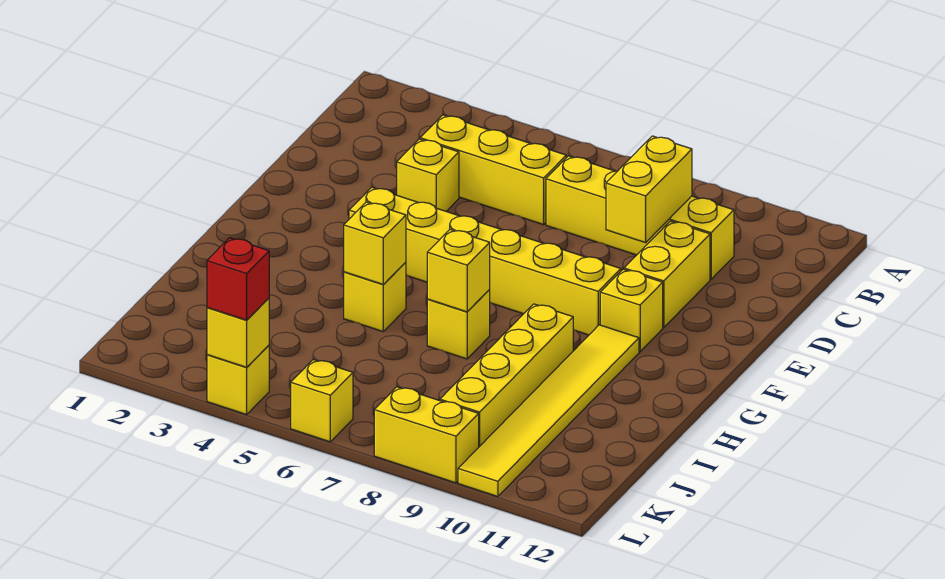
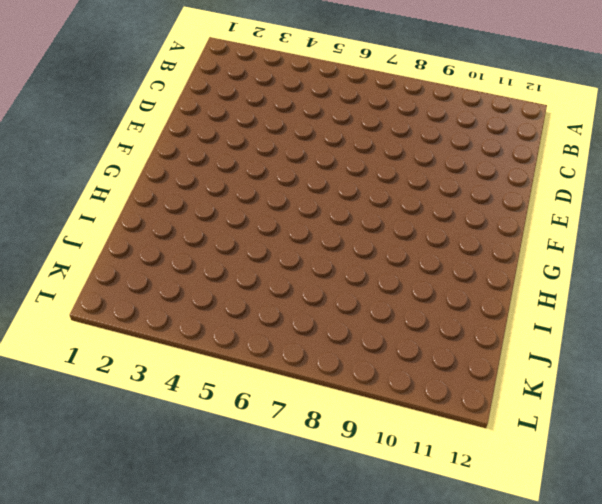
none -> yellow 1x3 brick [420,115,566,225]
none -> yellow 1x4 brick [546,156,734,279]
none -> yellow 1x1 brick [397,139,459,211]

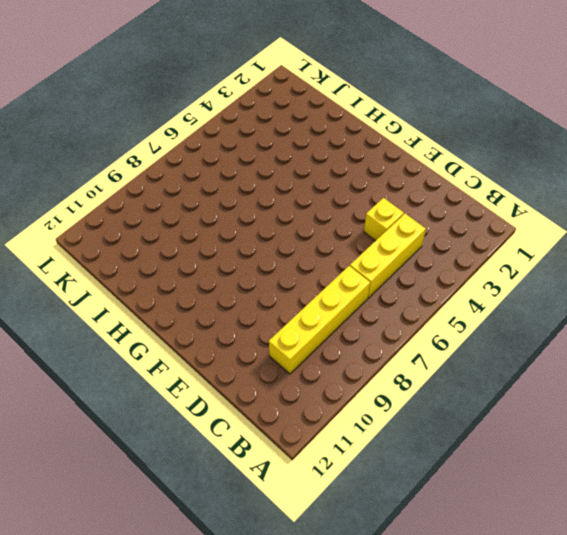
none -> yellow 1x2 brick [624,221,710,328]
none -> yellow 1x6 brick [349,187,621,335]
none -> yellow 1x1 brick [600,269,663,352]

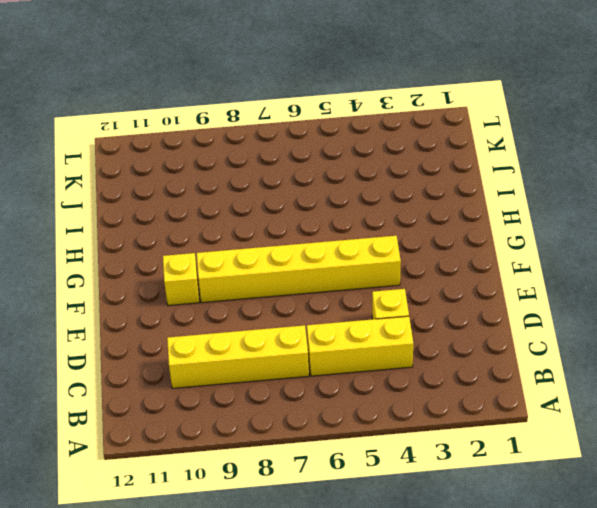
none -> yellow 1x2 brick [624,221,710,328]
none -> yellow 1x6 tile [458,325,639,497]
none -> yellow 1x1 brick [344,262,406,331]

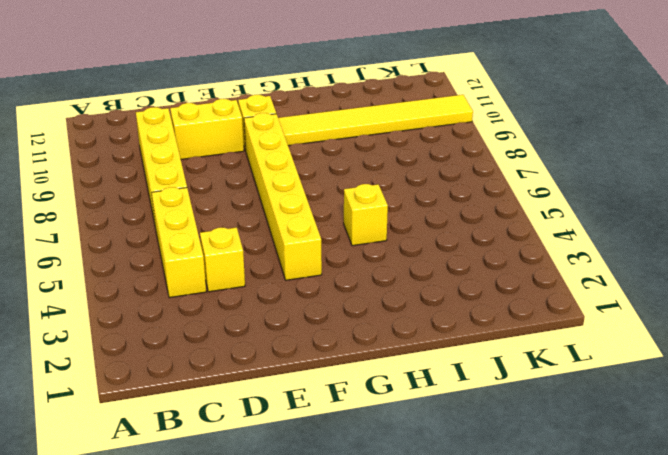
none -> yellow 1x1 brick [427,290,490,359]
none -> yellow 1x4 brick [440,304,573,447]
none -> yellow 1x1 brick [207,345,269,414]

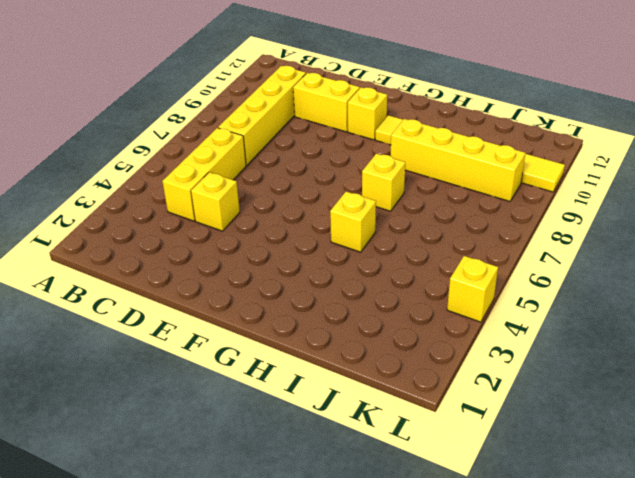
none -> yellow 1x6 brick [349,187,621,335]
none -> yellow 1x1 brick [291,359,353,442]
none -> yellow 1x2 brick [374,387,479,483]

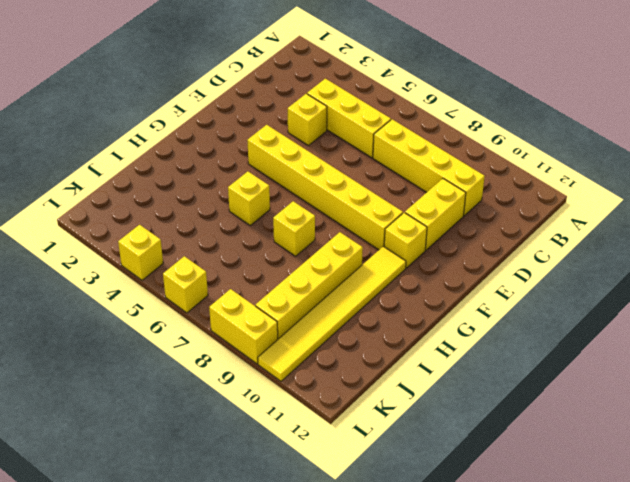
none -> yellow 1x2 brick [606,136,692,243]
none -> yellow 1x1 brick [344,202,406,285]
none -> yellow 1x1 brick [427,229,490,312]

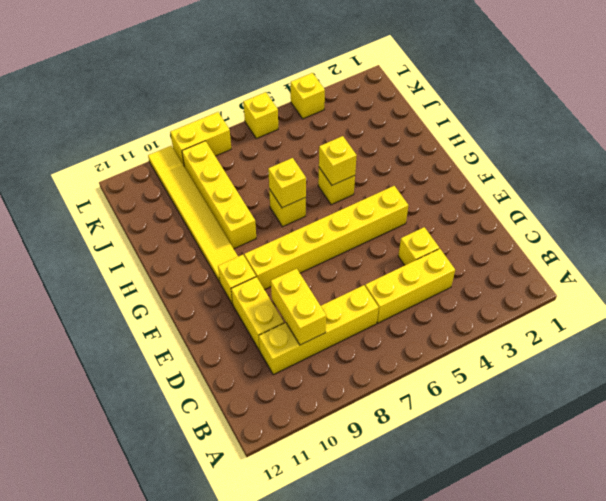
none -> yellow 1x1 brick [207,298,269,367]
none -> red 1x1 brick [207,238,269,320]

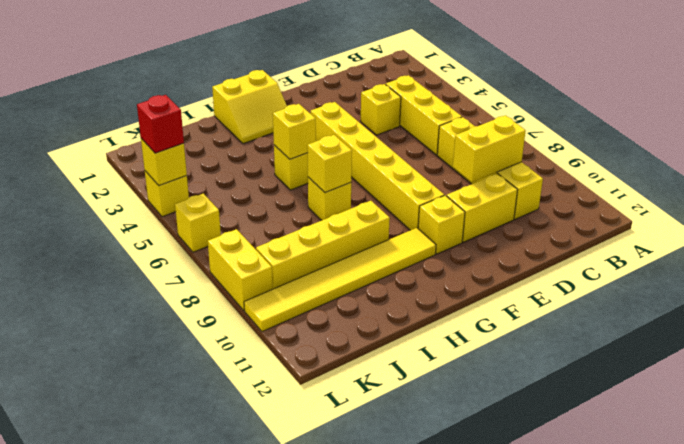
yellow 2x2 slope [212,70,287,144] -> none

